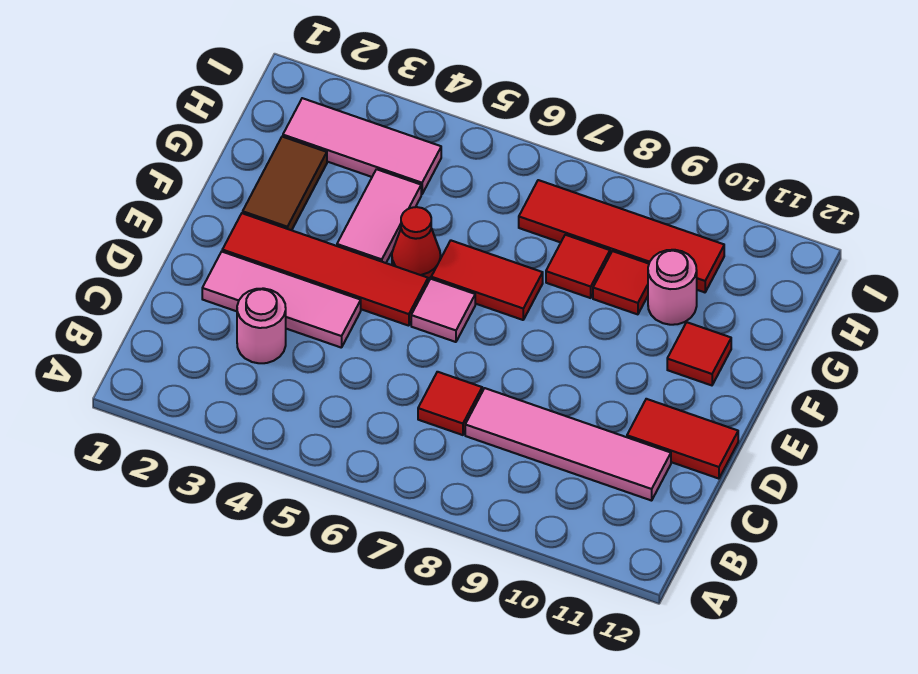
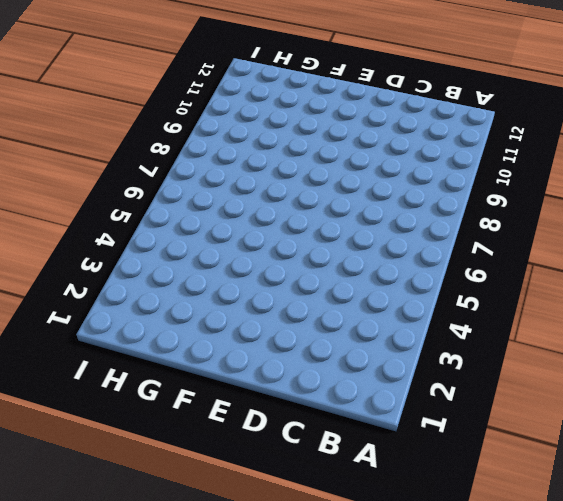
none -> pink 1x1 round brick [237,288,286,363]
none -> red 1x1 tile [418,372,482,435]
none -> pink 1x4 tile [465,388,671,501]

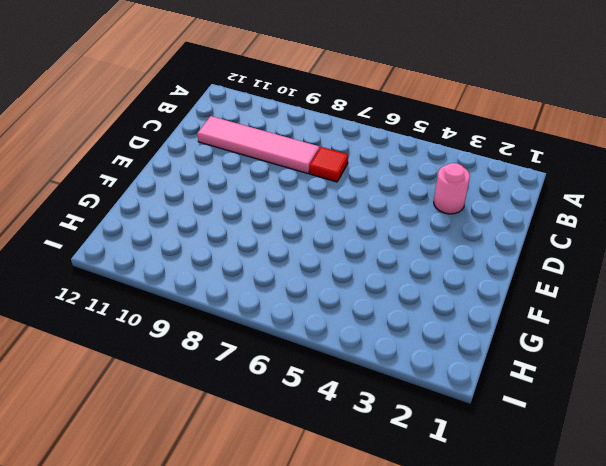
none -> pink 1x3 tile [202,252,361,348]
none -> red 1x2 tile [627,399,738,479]
none -> red 1x4 tile [222,213,428,326]

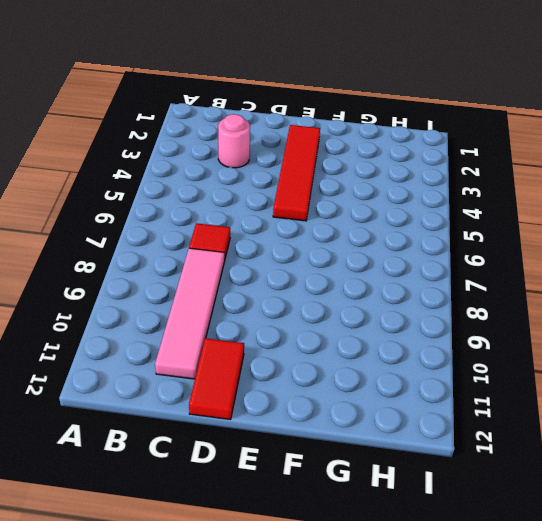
none -> pink 1x3 tile [202,252,361,348]
none -> pink 1x1 tile [411,279,475,342]
none -> brown 1x2 tile [243,137,327,230]

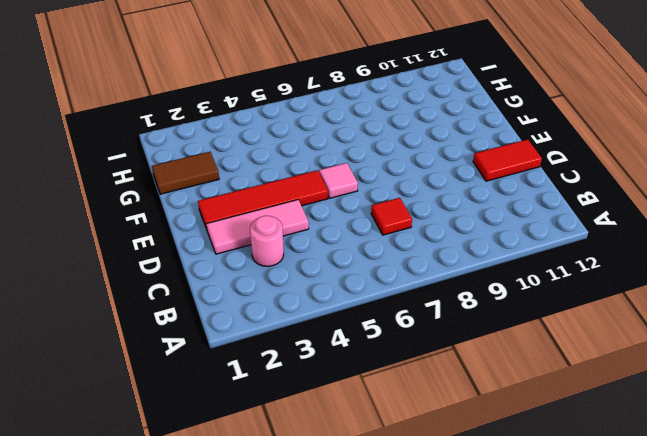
brown 1x2 tile [152,152,219,194] -> brown 1x2 tile turned to [243,137,327,230]
none -> pink 1x4 tile [465,388,671,501]
none -> pink 1x2 tile [337,169,421,263]
none -> red 1x1 cone [392,207,441,279]

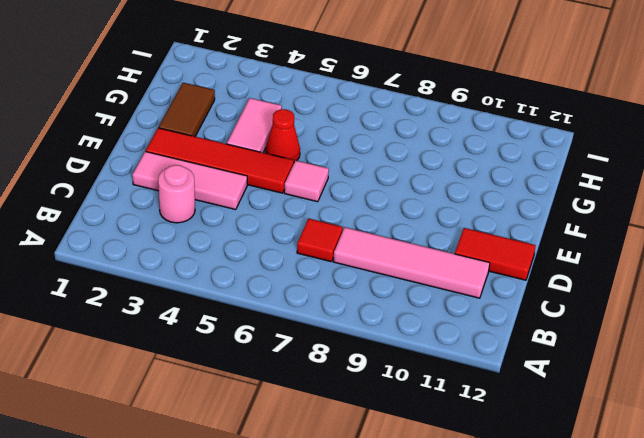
none -> red 1x2 tile [431,241,543,320]
none -> red 1x1 tile [667,322,731,385]
none -> red 1x1 tile [546,235,610,298]

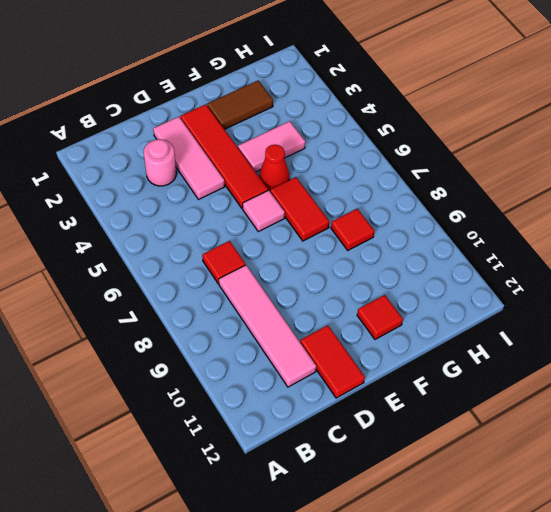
none -> red 1x1 tile [593,251,649,314]
none -> pink 1x1 round brick [648,250,697,325]
none -> pink 1x3 tile [283,98,441,194]

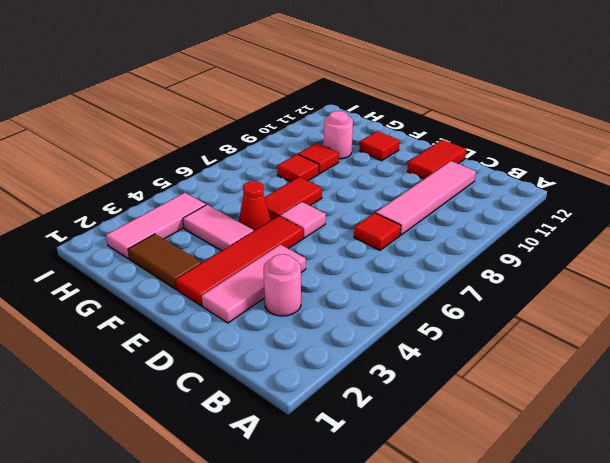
none -> red 1x4 tile [519,180,724,292]

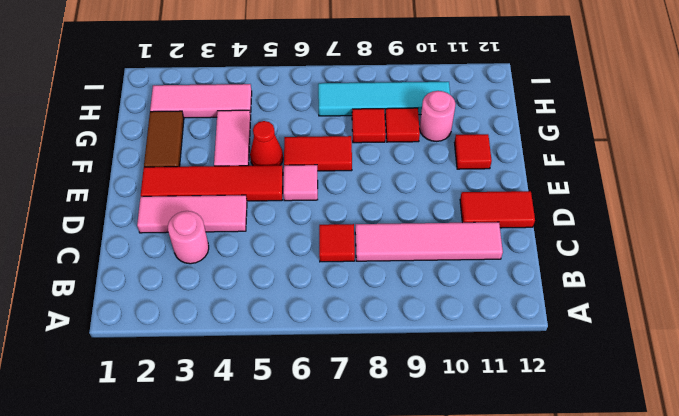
cyan 1x4 tile [318,82,450,116] -> red 1x4 tile [519,180,724,292]

